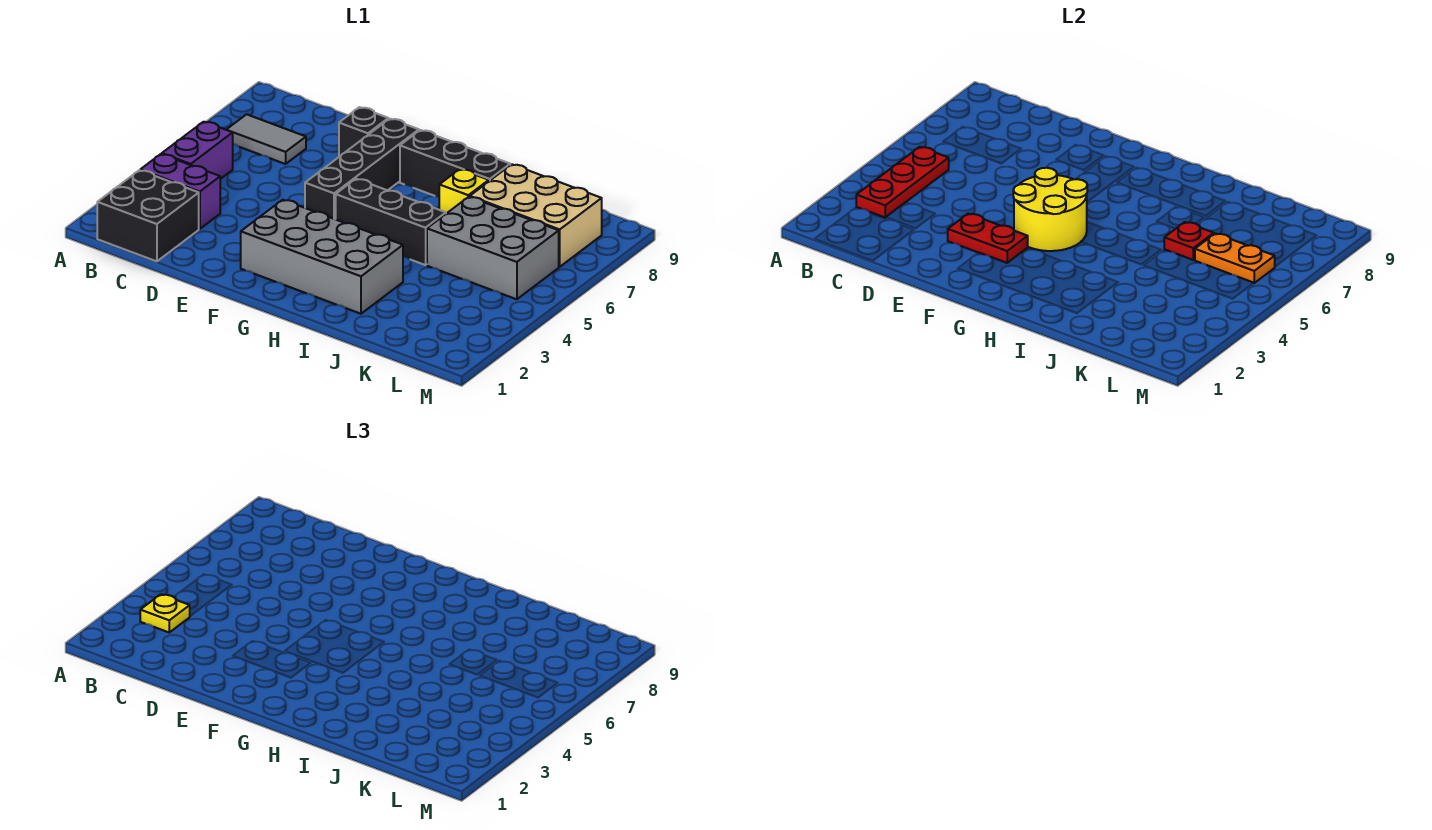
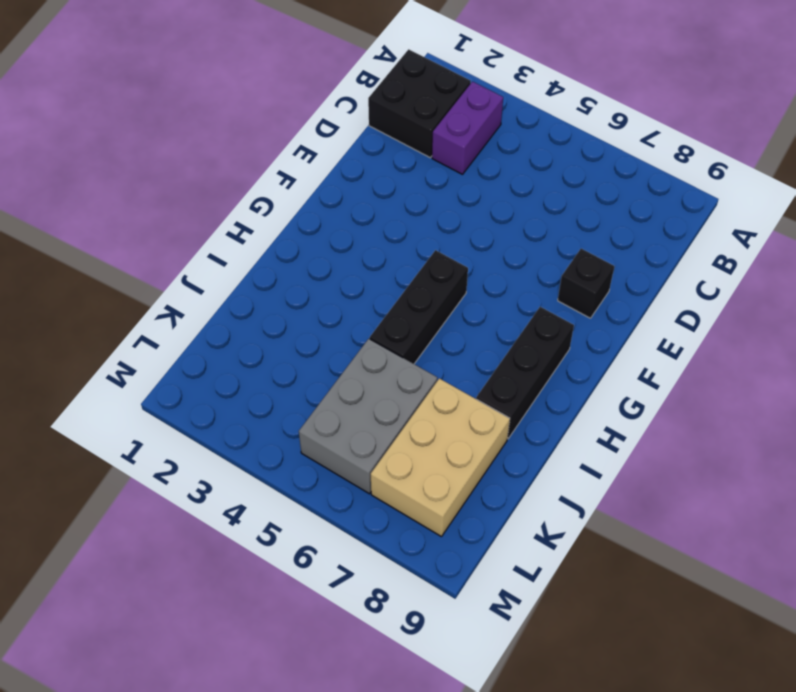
none -> purple 1x2 brick [162,122,233,179]
none -> grey 1x2 tile [227,114,306,164]
none -> grey 2x4 brick [241,200,403,314]

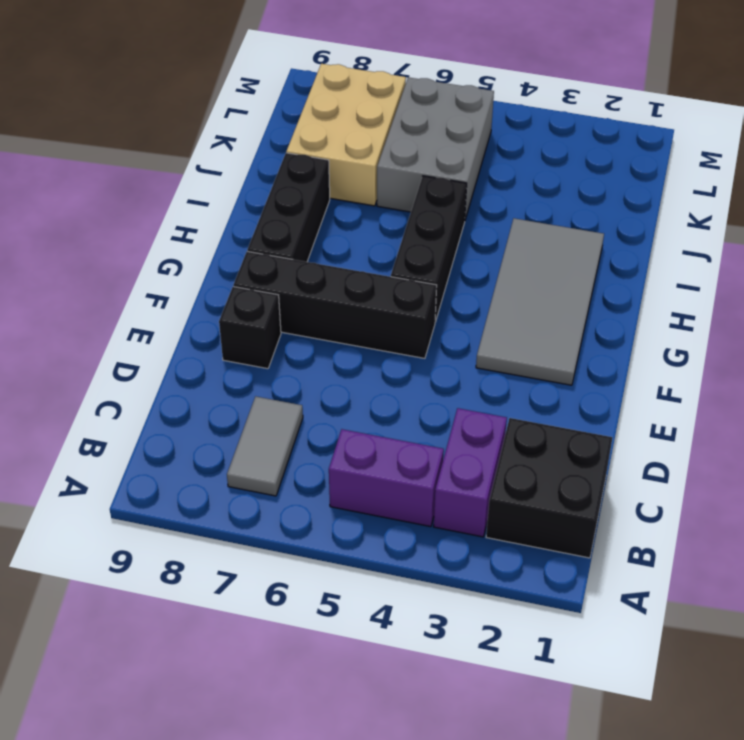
grey 2x4 tile [476,218,604,385] -> grey 2x4 brick [241,200,403,314]
none -> yellow 1x1 brick [439,169,489,214]
none -> red 1x3 plate [856,147,949,217]
none -> red 1x2 plate [948,214,1028,263]

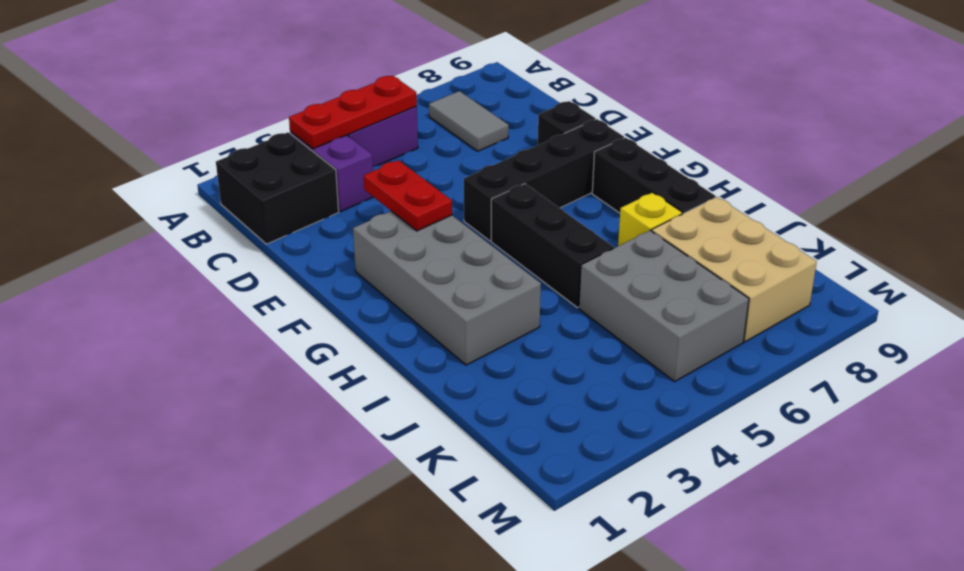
none -> yellow 2x2 round brick [1013,168,1087,251]
none -> red 1x1 plate [1164,222,1214,260]
none -> orange 1x2 plate [1195,233,1275,283]

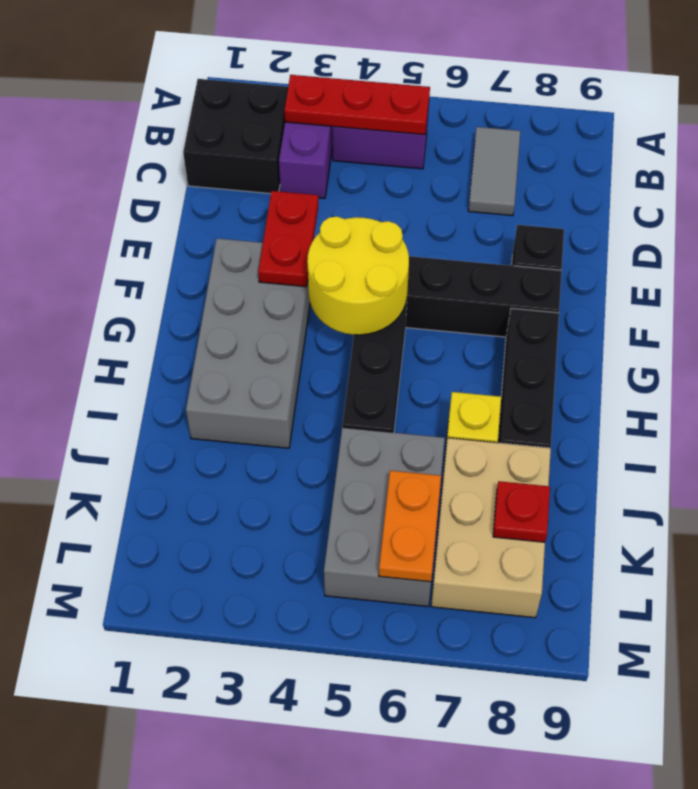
red 1x1 plate [493,481,550,542] -> red 1x1 plate moved to [1164,222,1214,260]
none -> yellow 1x1 plate [140,594,190,632]

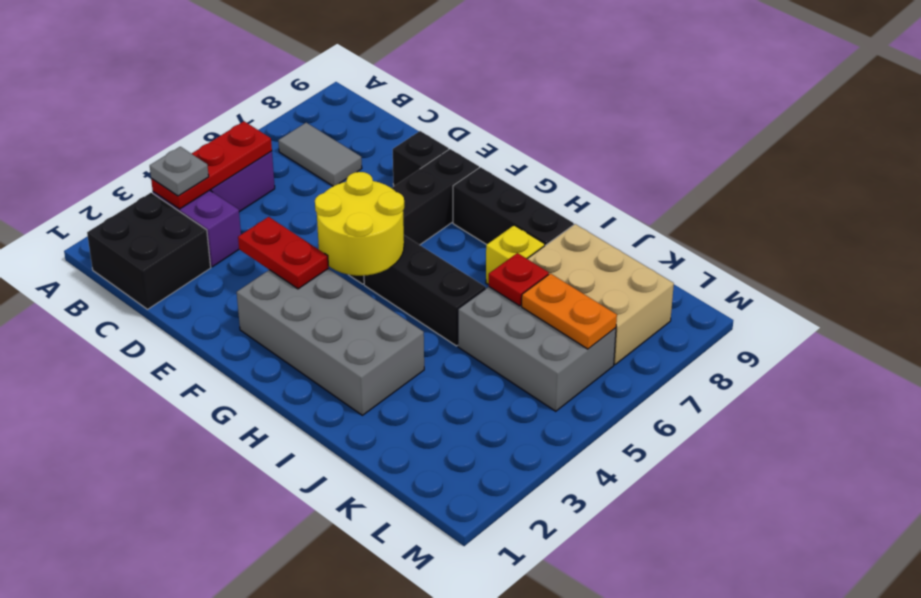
grey 1x1 plate [150,147,209,196] -> yellow 1x1 plate [140,594,190,632]

